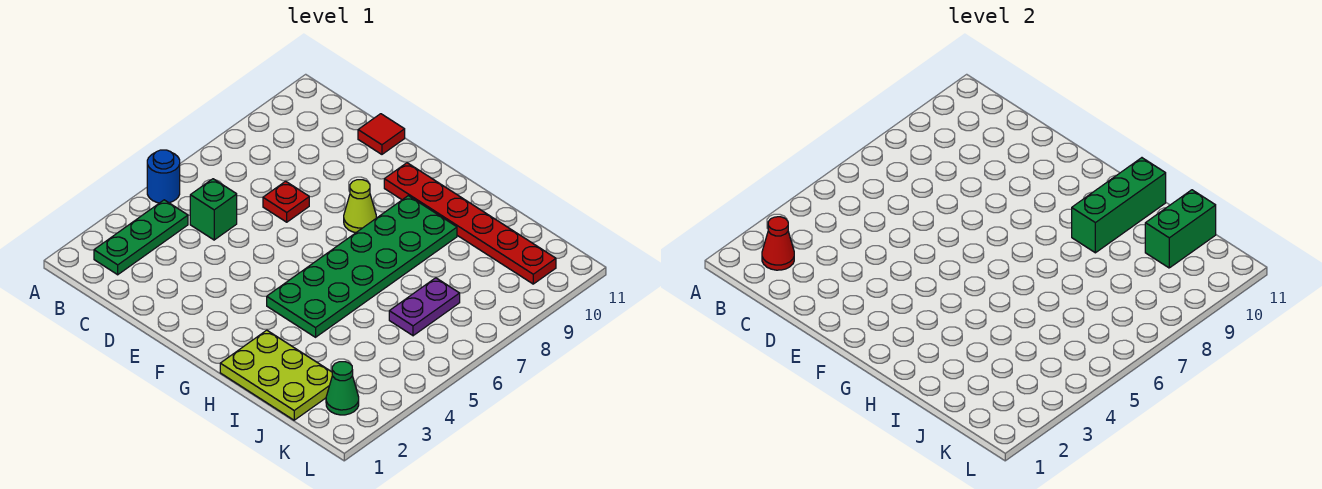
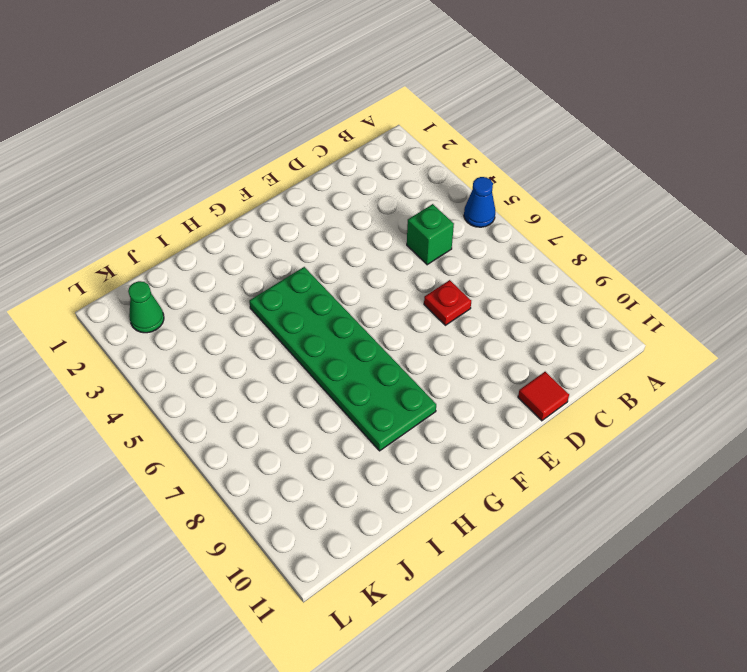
blue 1x1 cone [464,177,495,227] -> blue 1x1 round brick [147,150,180,203]
none -> green 1x3 plate [94,200,188,275]
none -> lime 1x1 cone [344,180,376,233]
none -> red 1x6 plate [384,163,556,284]

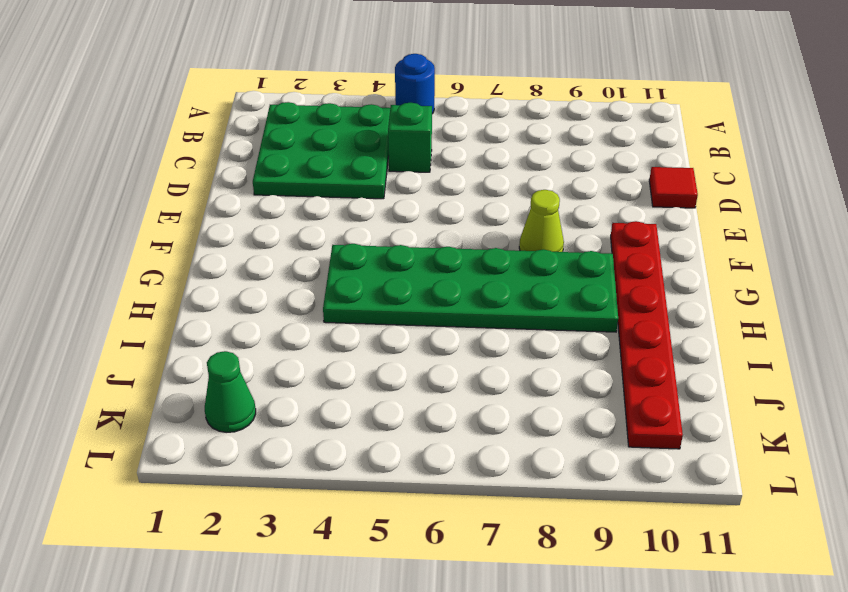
green 3x3 plate [253,102,390,199] -> green 1x3 plate [94,200,188,275]
none -> red 1x1 plate [263,181,309,222]
none -> lime 2x3 plate [220,330,332,420]
none -> purple 1x2 plate [389,278,460,336]

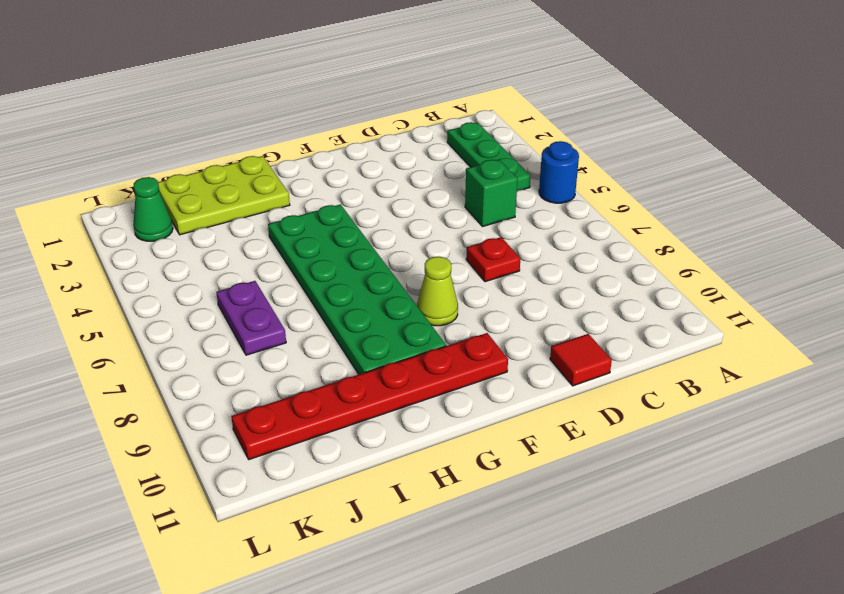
none -> red 1x1 cone [762,217,794,270]
none -> green 1x3 brick [1072,158,1166,253]
none -> green 1x2 brick [1145,190,1216,268]

